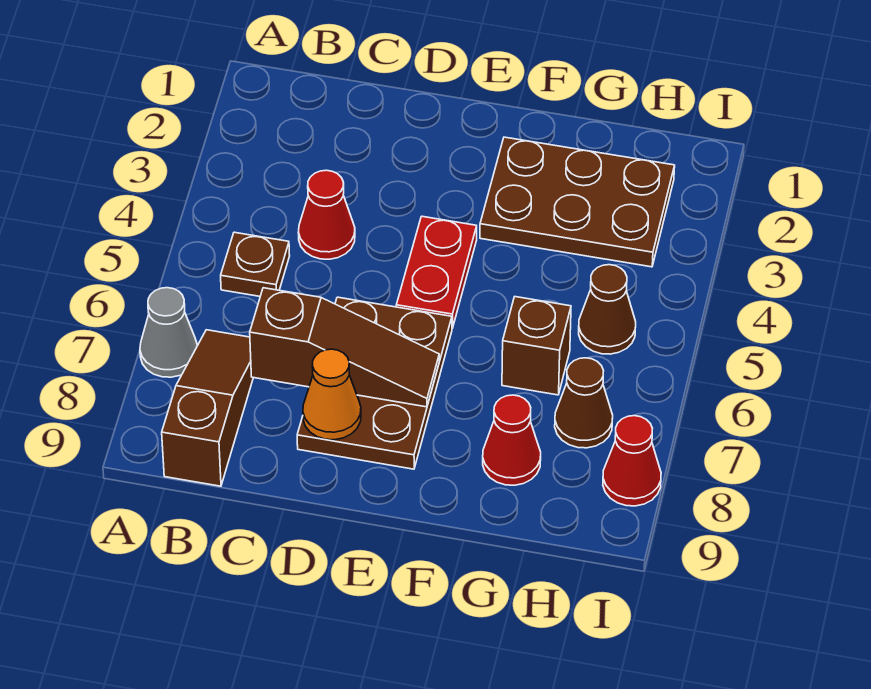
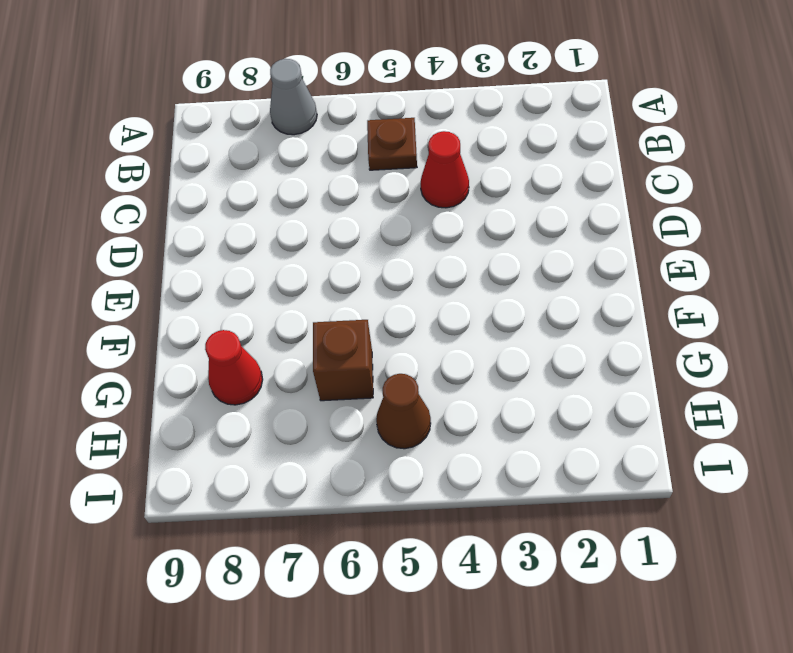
none -> brown 1x3 slope [162,330,253,486]
none -> brown 2x3 plate [297,297,452,469]
none -> red 1x2 plate [396,216,477,328]

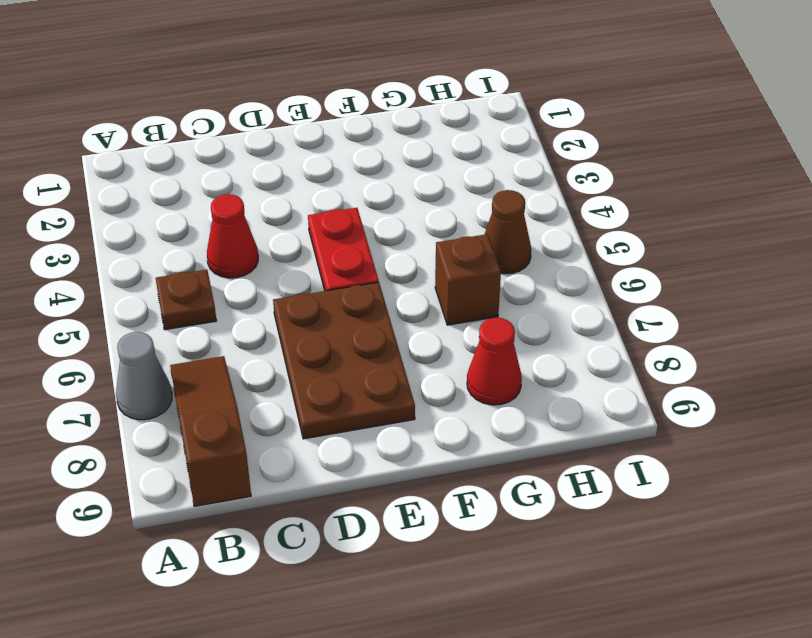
none -> brown 2x3 plate [480,137,675,267]
none -> brown 1x1 cone [555,358,613,448]
none -> red 1x1 cone [603,416,661,506]

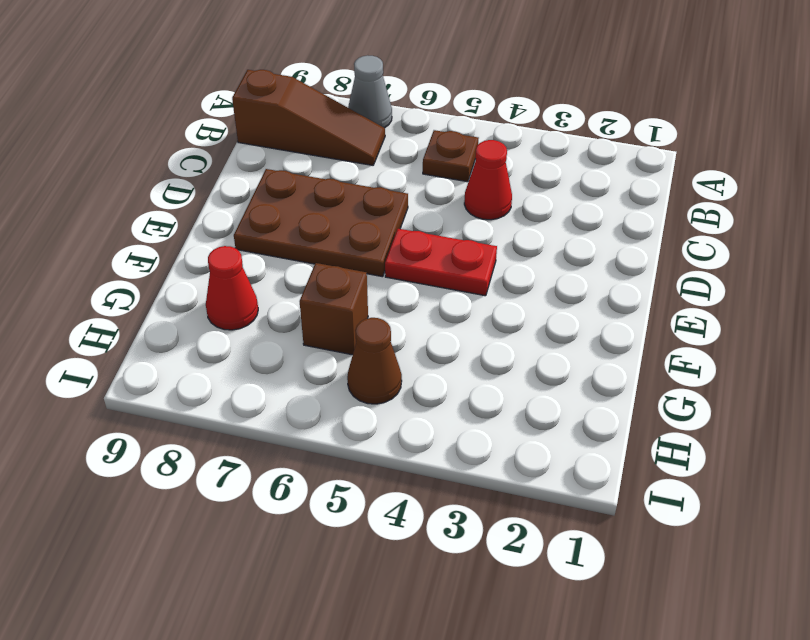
none -> brown 2x3 plate [480,137,675,267]
none -> brown 1x1 cone [555,358,613,448]
none -> red 1x1 cone [603,416,661,506]

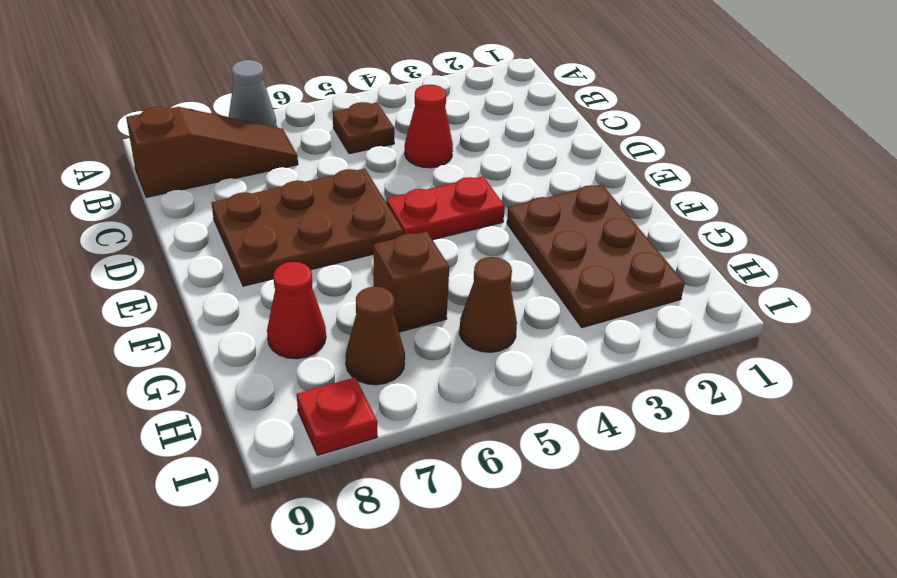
red 1x1 plate [297,378,377,455] -> red 1x1 cone [603,416,661,506]
none -> brown 1x3 slope [250,288,439,407]
none -> orange 1x1 cone [303,349,361,440]

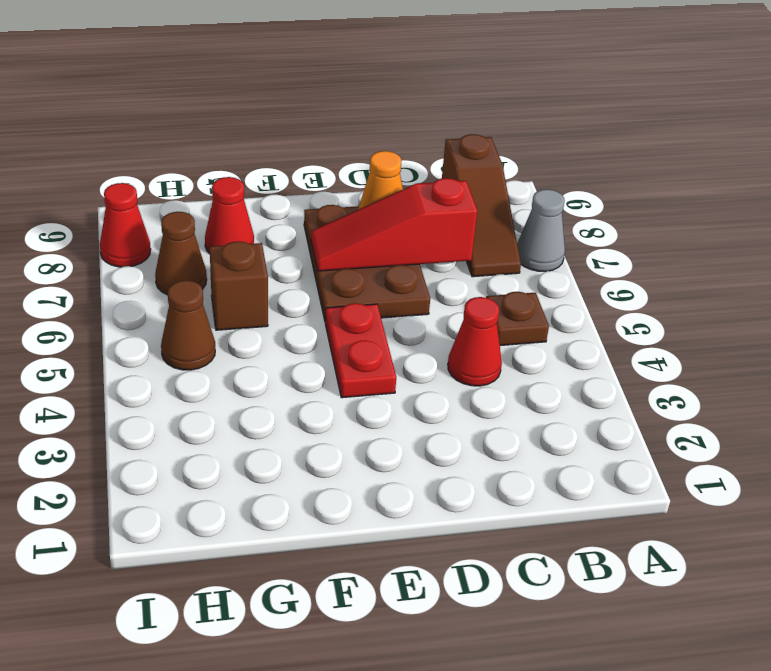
red 1x3 slope [311,178,477,271] -> brown 1x3 slope [250,288,439,407]
none -> brown 2x3 plate [480,137,675,267]

